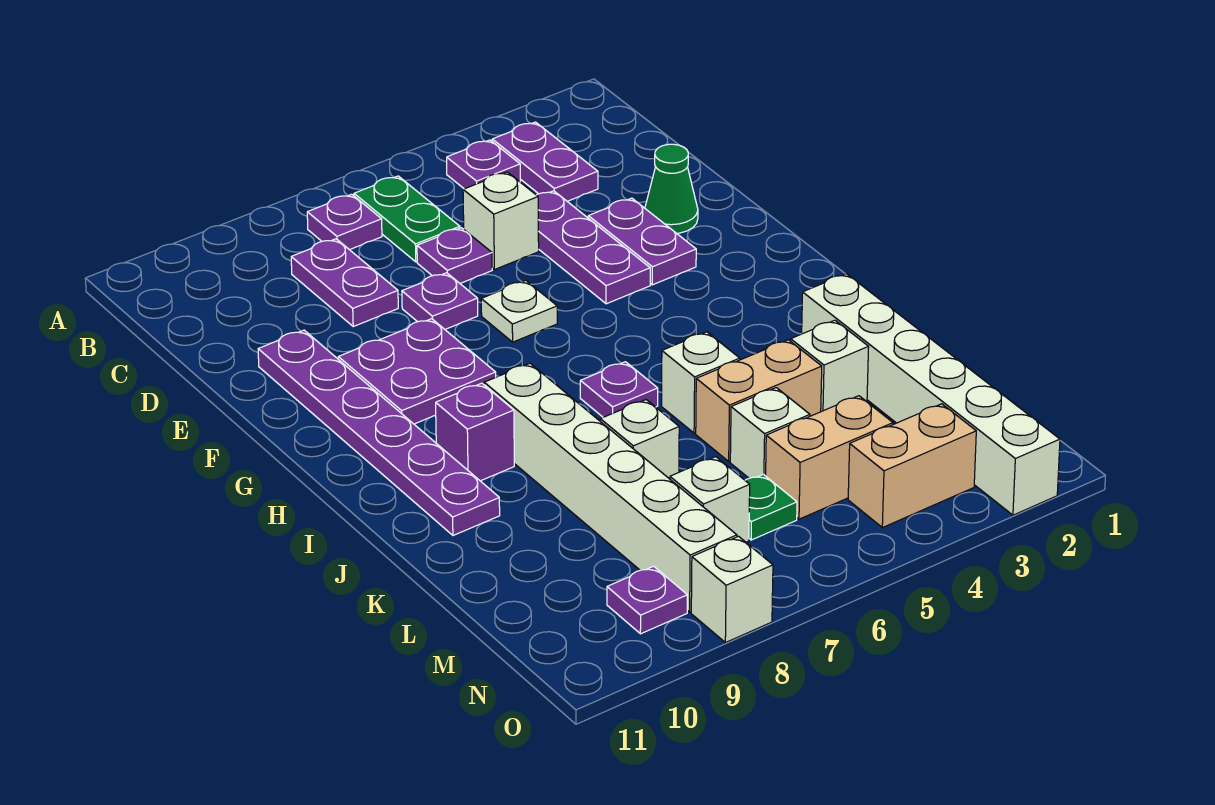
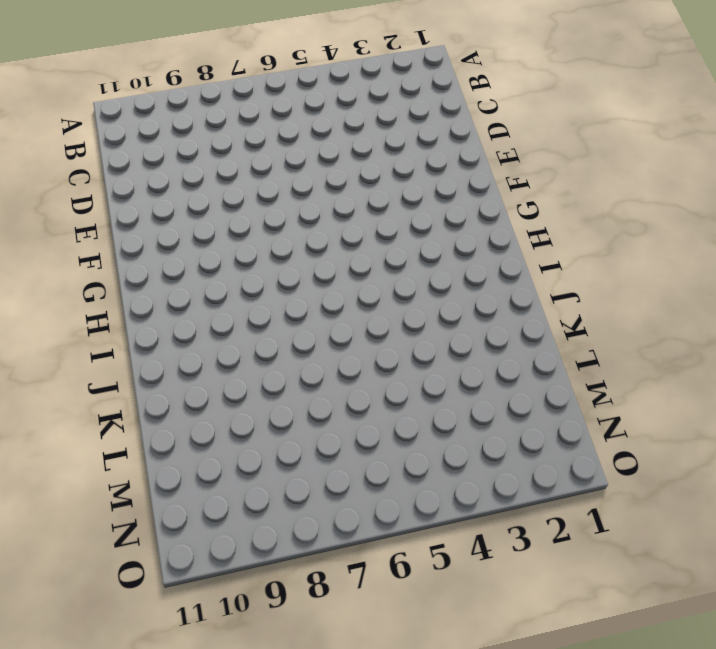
none -> purple 1x2 plate [492,122,598,201]
none -> purple 1x1 plate [447,140,520,189]
none -> green 1x2 plate [354,176,460,262]

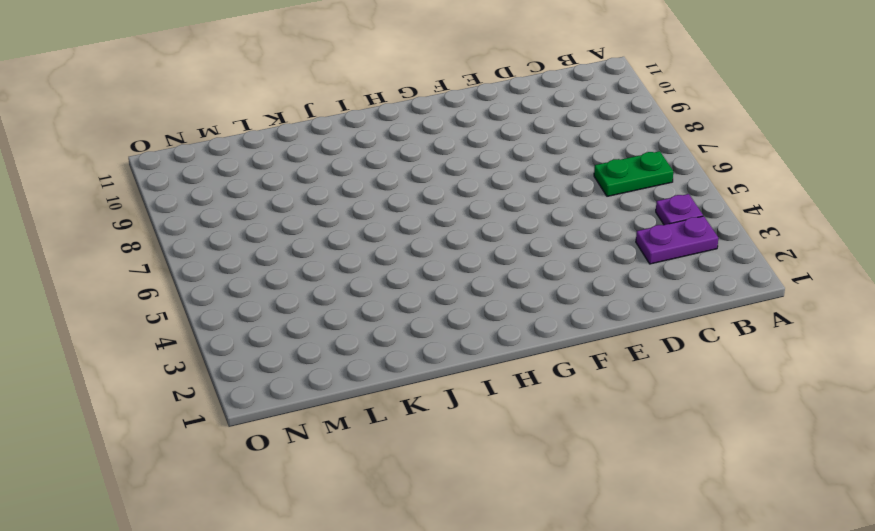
none -> purple 1x1 plate [307,194,382,250]
none -> purple 1x2 plate [291,239,398,326]
none -> purple 1x3 plate [537,191,650,304]

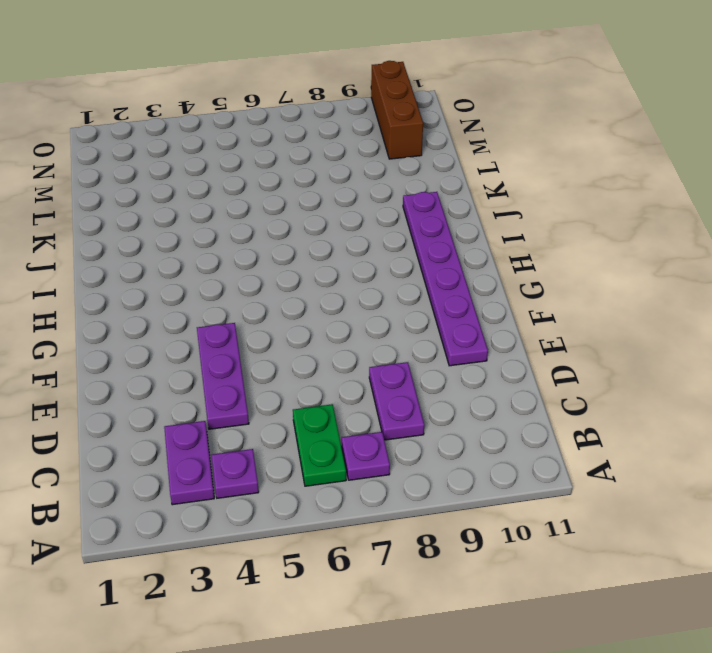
brown 1x3 brick [371,61,423,159] -> none
none -> white 1x1 brick [463,172,539,270]
none -> purple 1x1 plate [417,228,492,283]
none -> green 1x1 cone [645,144,698,233]

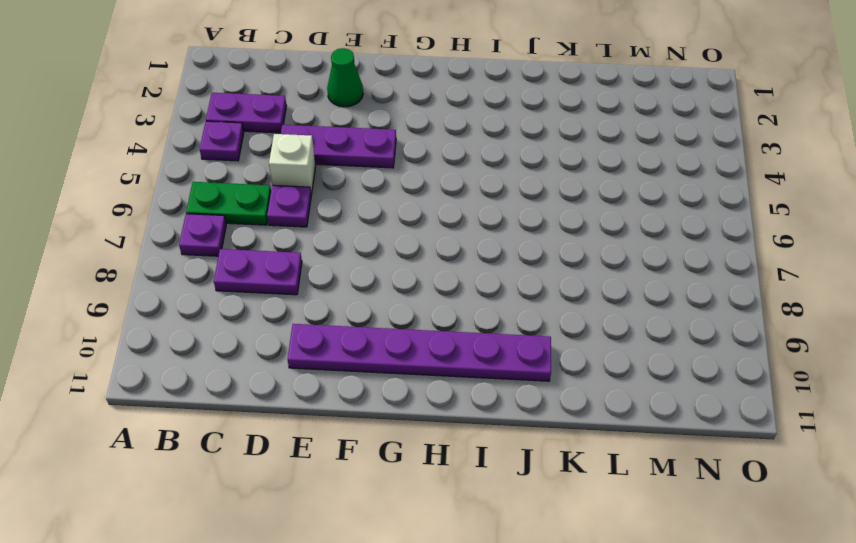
none -> purple 1x2 plate [588,198,696,285]
none -> purple 1x1 plate [402,273,478,329]
none -> white 1x1 plate [481,281,557,342]

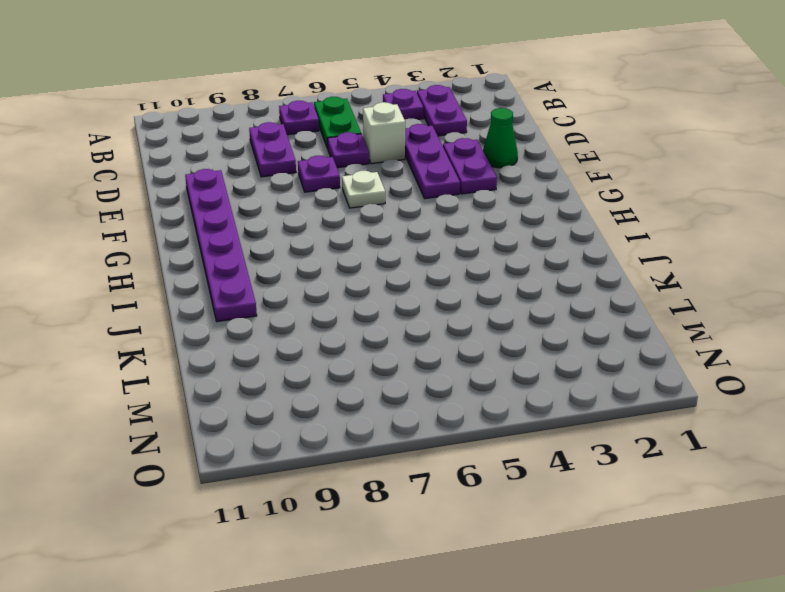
none -> purple 2x2 plate [338,319,496,424]
none -> purple 1x1 plate [580,362,658,417]
none -> white 1x6 brick [484,364,737,612]

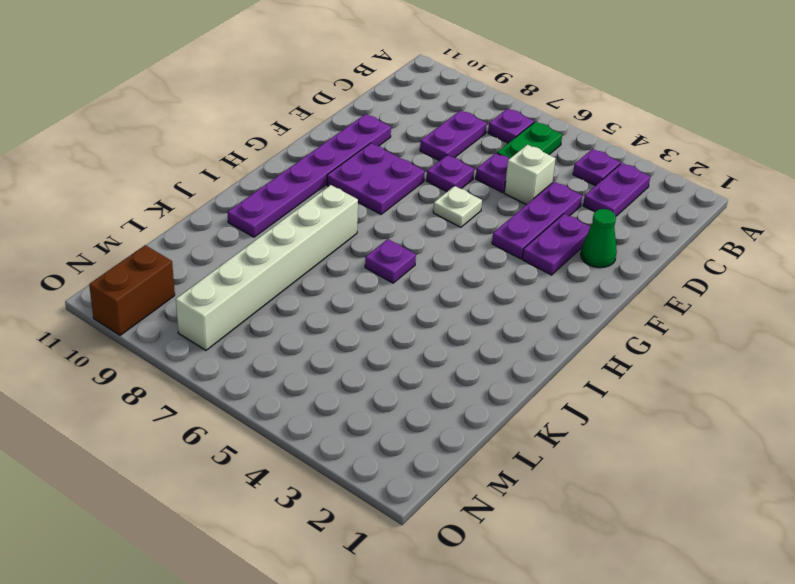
brown 1x2 brick [89,245,175,335] -> none
none -> purple 1x1 brick [435,383,514,481]
none -> white 1x6 brick [802,274,1060,515]
none -> white 1x1 brick [662,332,740,433]

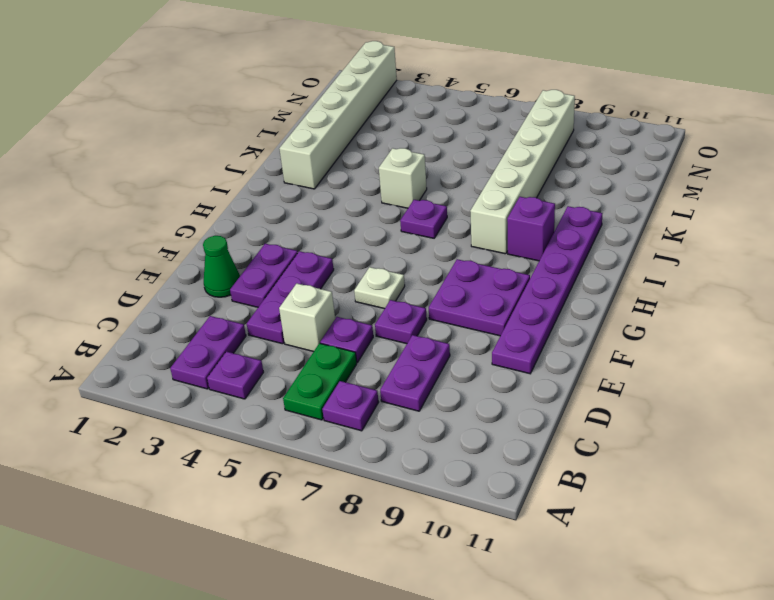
none -> white 1x1 brick [791,320,869,412]
none -> tan 1x2 brick [696,340,822,461]
none -> white 1x1 brick [600,400,679,479]

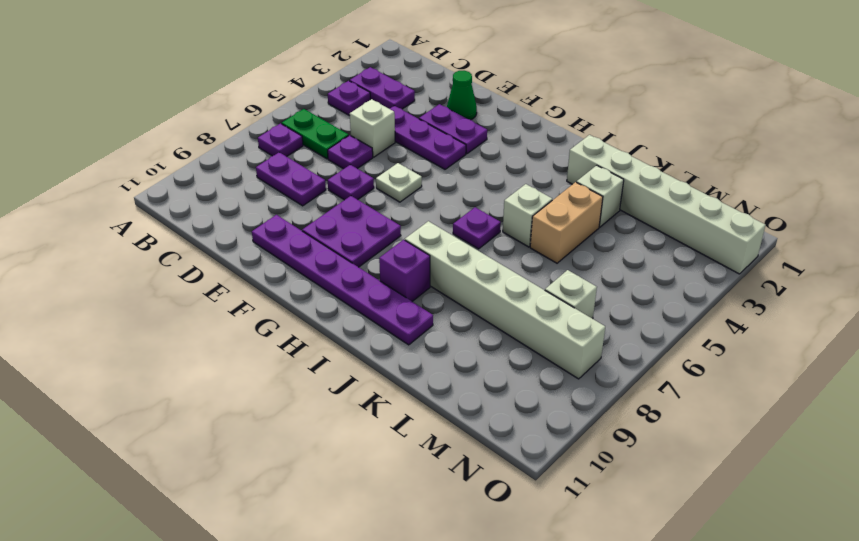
none -> white 1x1 brick [600,400,679,479]
none -> white 1x1 brick [730,388,810,478]
none -> tan 1x2 brick [766,396,893,519]

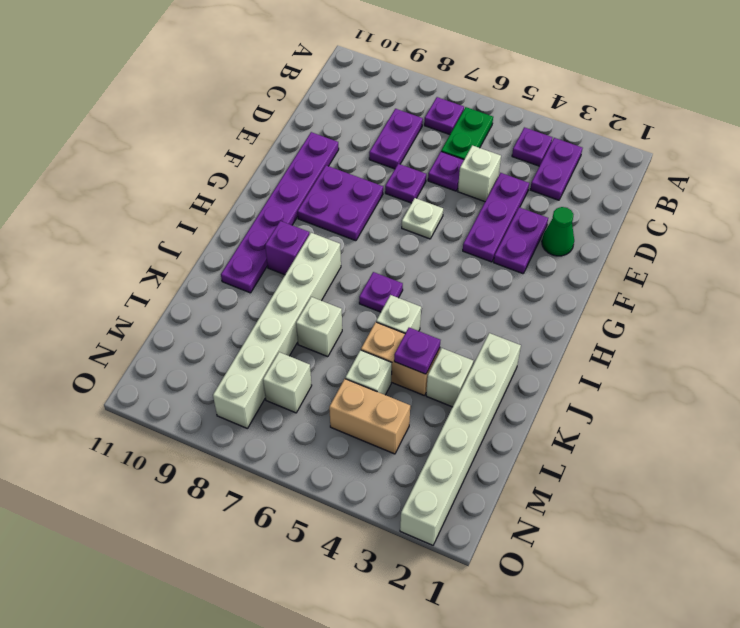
purple 1x1 plate [394,328,440,374] -> purple 1x1 plate moved to [607,566,687,634]
none -> green 1x1 plate [745,474,797,540]
none -> tan 1x2 brick [848,404,976,528]
none -> white 1x1 brick [691,536,773,643]

